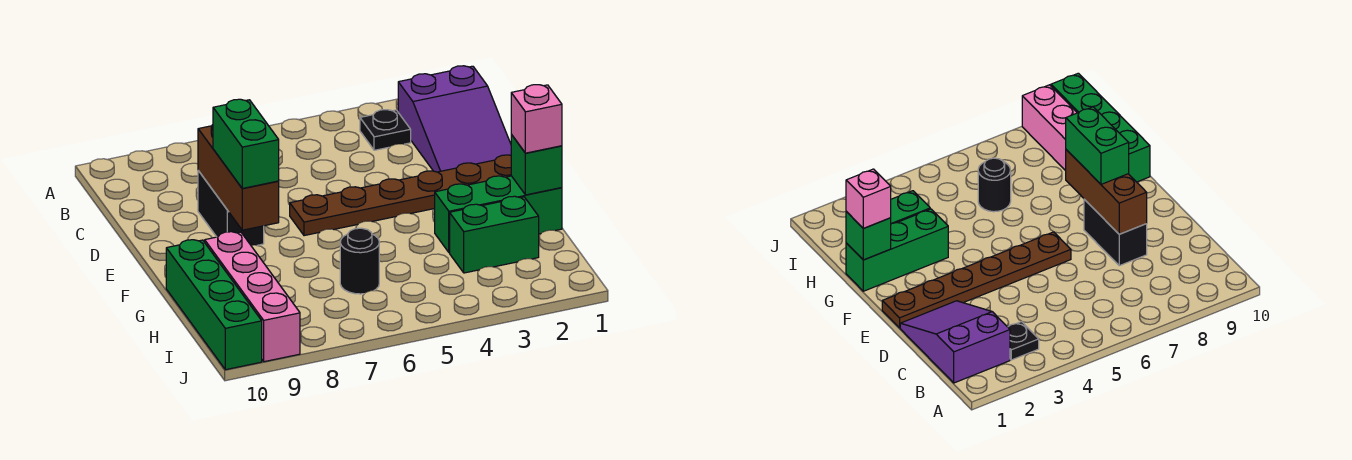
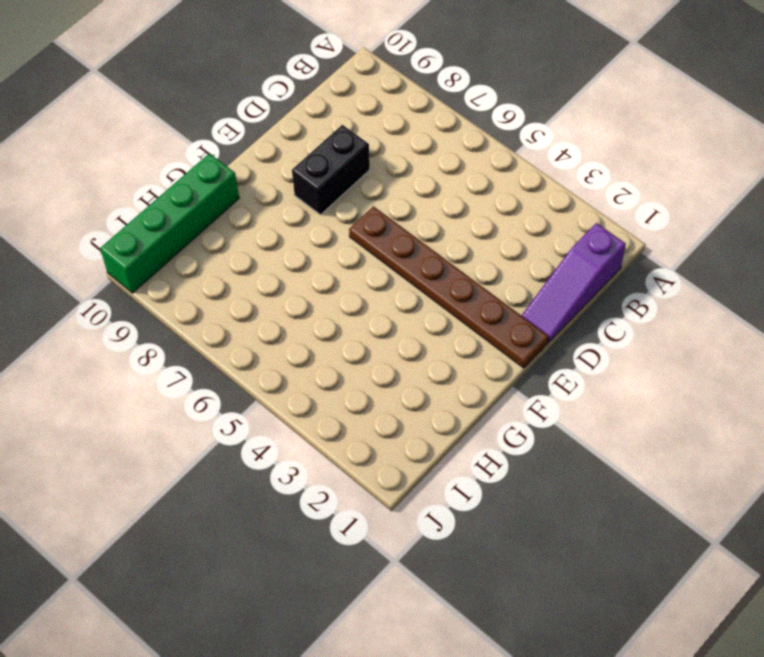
purple 1x3 slope [521,223,626,342] -> purple 2x3 slope [398,66,511,172]
none -> black 1x1 plate [360,110,411,150]
none -> green 1x3 brick [435,176,562,253]
none -> pink 1x4 brick [205,232,300,362]

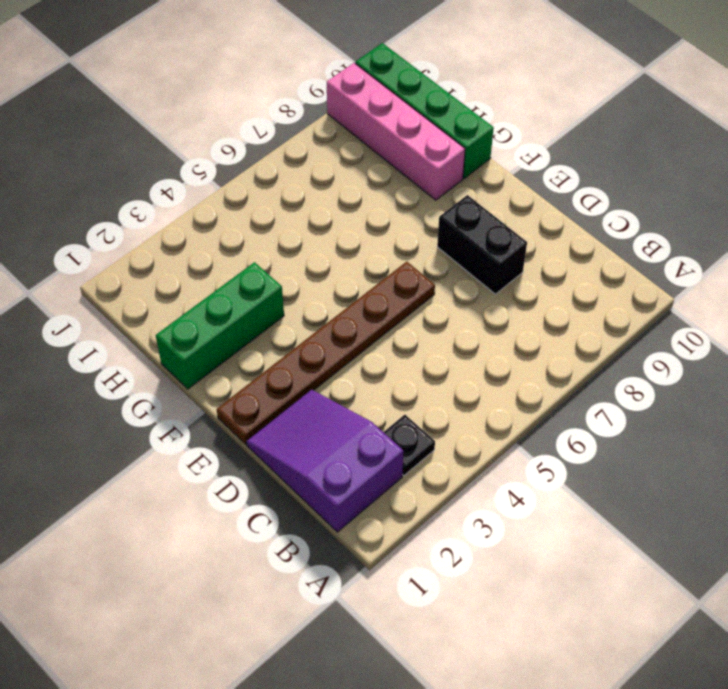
none -> green 1x2 brick [450,196,539,273]
none -> black 1x1 round brick [340,228,379,294]
none -> brown 1x3 brick [198,125,279,230]

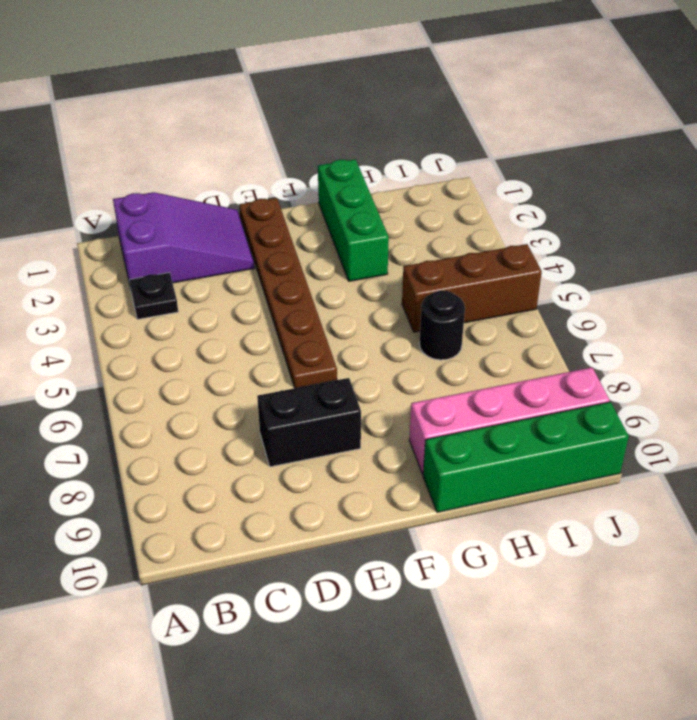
brown 1x3 brick [402,244,542,332] -> brown 1x3 brick moved to [198,125,279,230]
none -> green 1x2 brick [450,196,539,273]
none -> green 1x1 brick [511,134,562,195]
none -> green 1x2 brick [213,99,279,188]

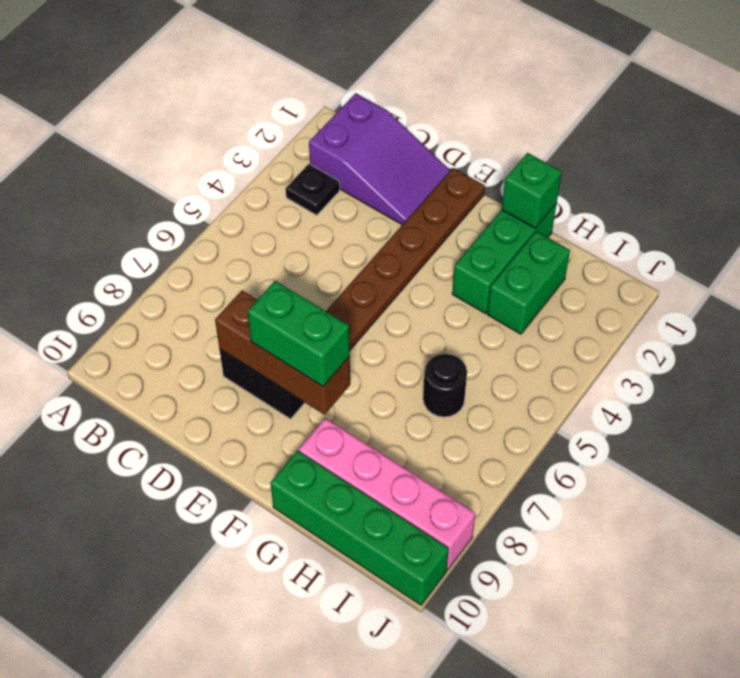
none -> pink 1x1 brick [511,85,562,153]

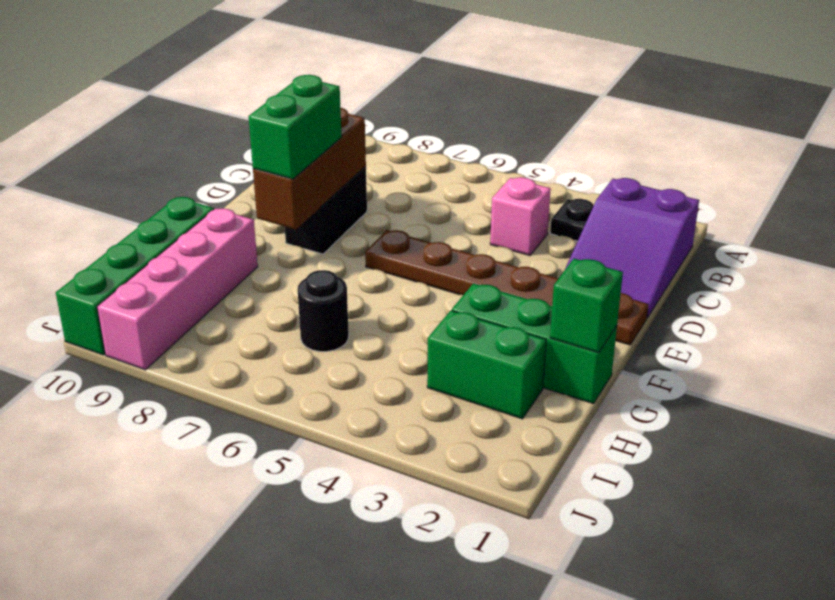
pink 1x1 brick [490,177,551,255] -> pink 1x1 brick moved to [511,85,562,153]

